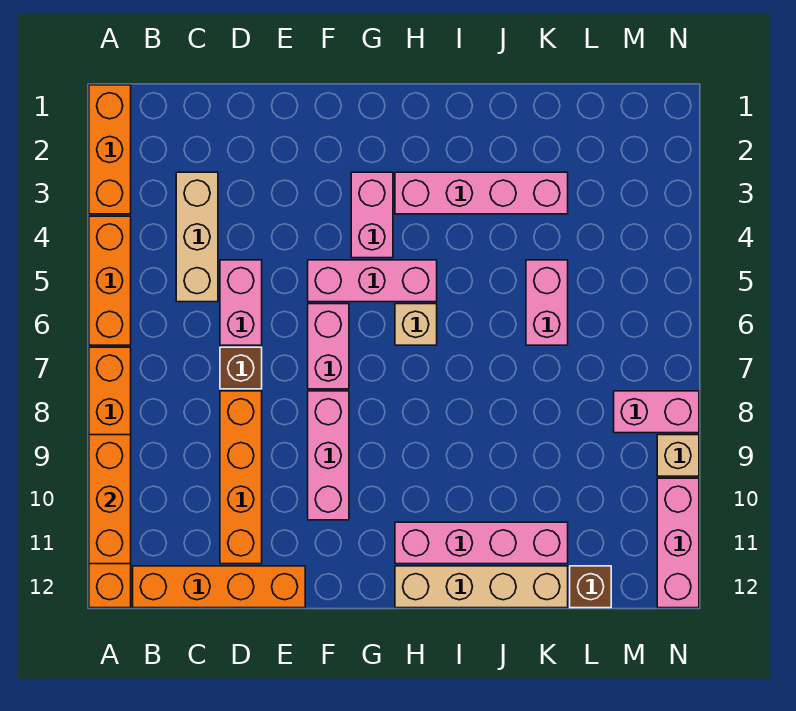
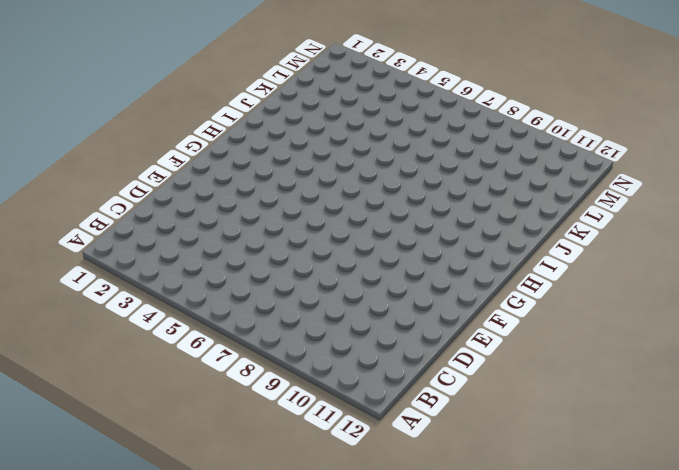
none -> orange 1x3 brick [89,85,131,214]
none -> orange 1x3 brick [89,216,131,345]
none -> orange 1x6 brick [89,347,131,608]

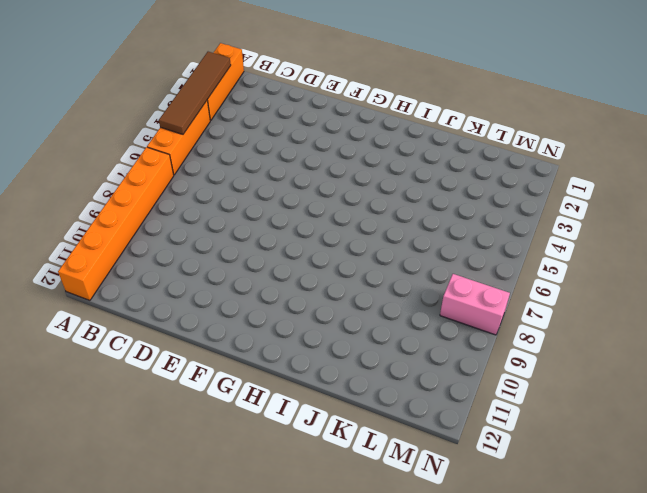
brown 1x4 tile [159,52,231,134] -> none
none -> orange 1x4 brick [133,566,305,608]
none -> tan 1x3 brick [176,172,218,302]
none -> pink 1x2 brick [220,260,262,345]

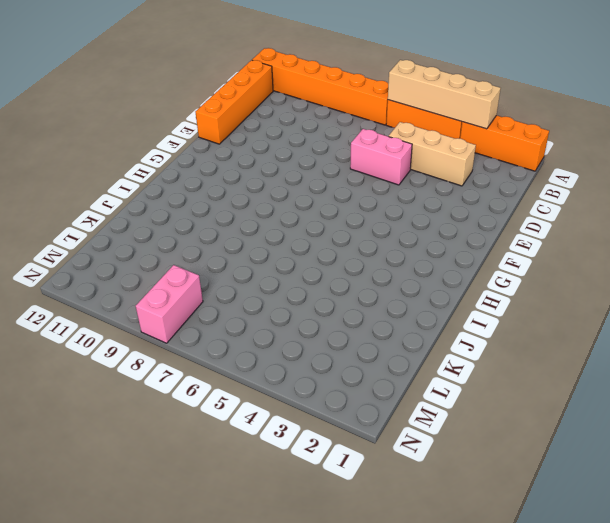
tan 1x4 brick [388,60,501,129] -> tan 1x4 brick turned to [395,566,568,608]
none -> brown 1x1 brick [220,347,262,389]
none -> orange 1x4 brick [220,391,262,564]
none -> pink 1x3 brick [308,260,437,302]

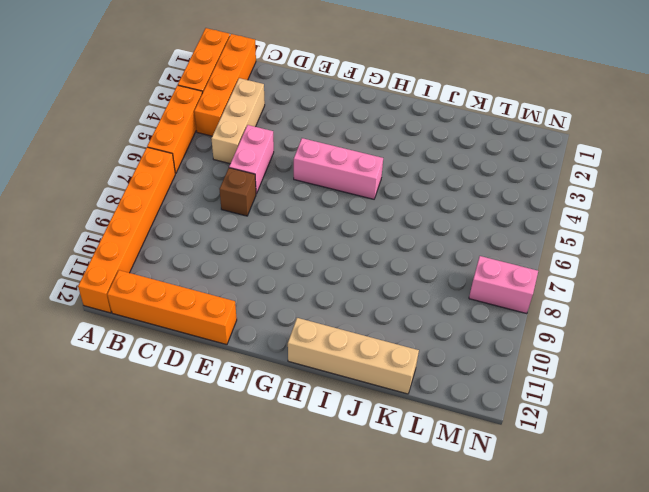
orange 1x4 brick [194,34,256,136] -> orange 1x4 brick moved to [220,391,262,564]
none -> pink 1x2 brick [308,304,349,389]
none -> pink 1x3 brick [308,391,349,520]
none -> pink 1x2 brick [351,172,393,258]

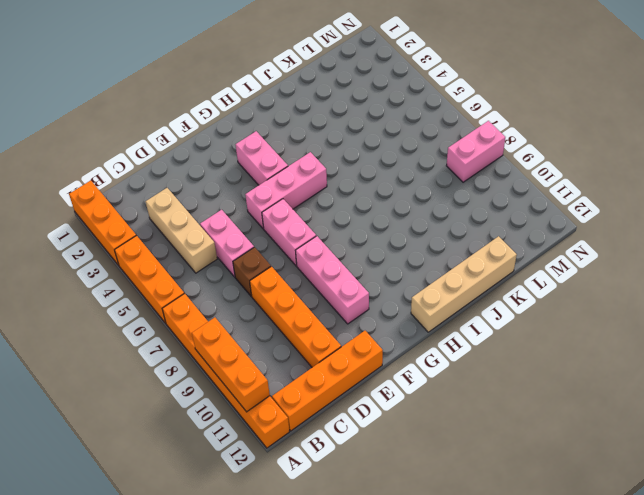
none -> pink 1x4 brick [395,172,568,214]
none -> tan 1x1 brick [395,304,437,345]
none -> pink 1x4 brick [395,522,568,564]

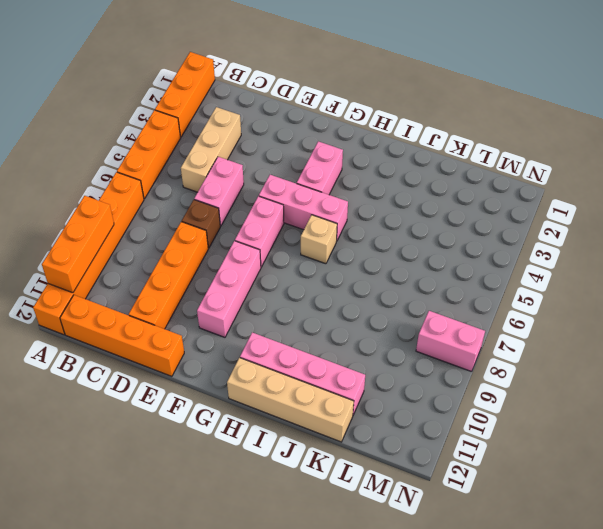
none -> pink 1x4 brick [395,172,568,214]
none -> pink 1x2 brick [526,260,568,345]
none -> brown 1x1 brick [570,566,611,608]

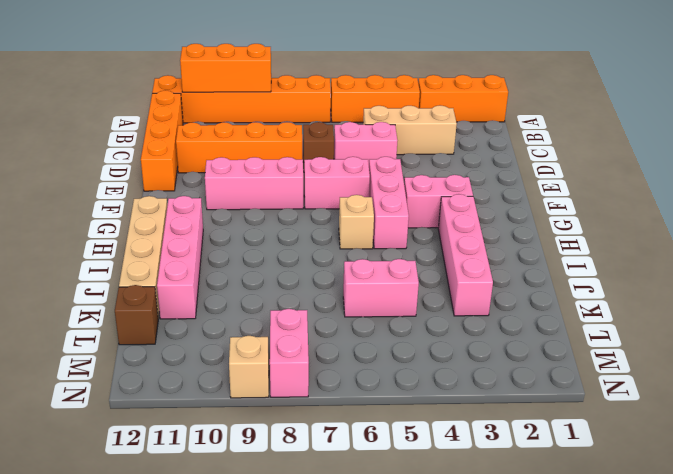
none -> pink 1x3 brick [657,478,699,608]

